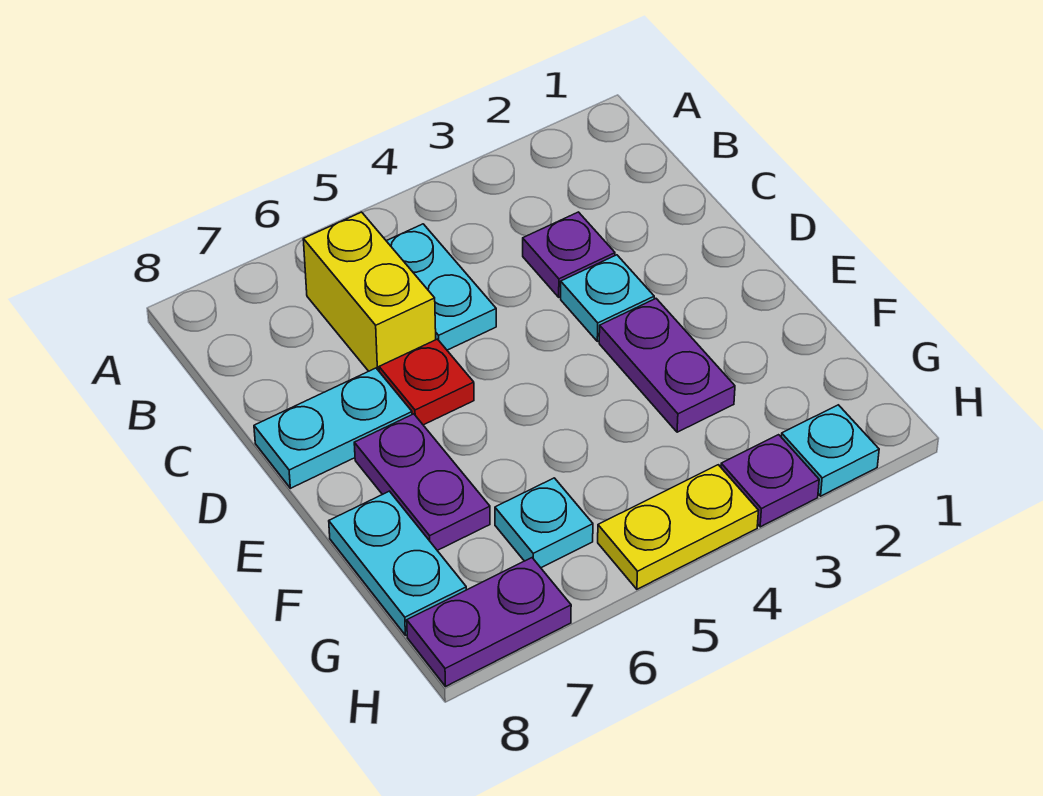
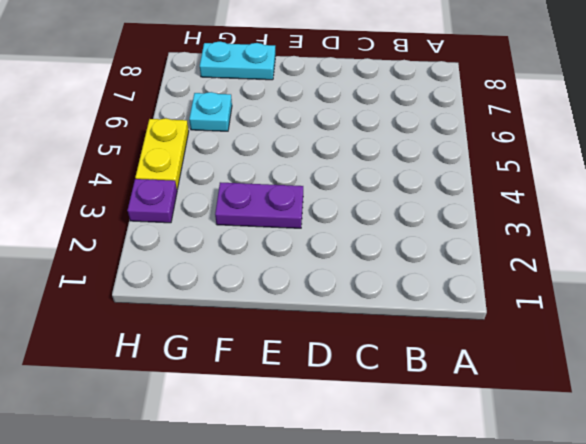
none -> cyan 1x2 plate [387,224,496,350]
none -> yellow 1x2 brick [303,212,436,371]
none -> purple 1x1 plate [523,212,615,297]

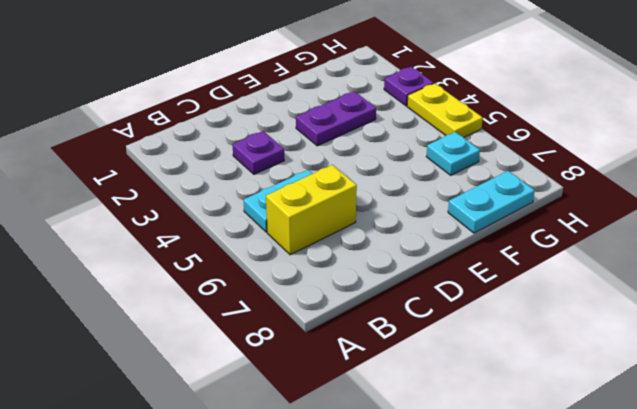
none -> cyan 1x1 plate [561,255,654,341]
none -> red 1x1 plate [379,339,474,425]
none -> cyan 1x2 plate [254,368,412,488]

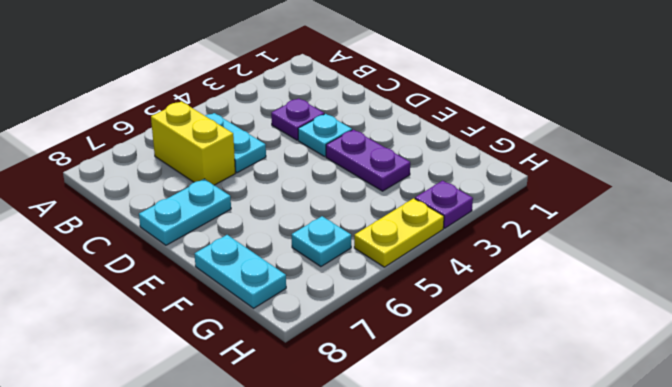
none -> red 1x1 plate [379,339,474,425]
none -> purple 1x2 plate [354,414,490,550]
none -> cyan 1x1 plate [781,405,879,496]

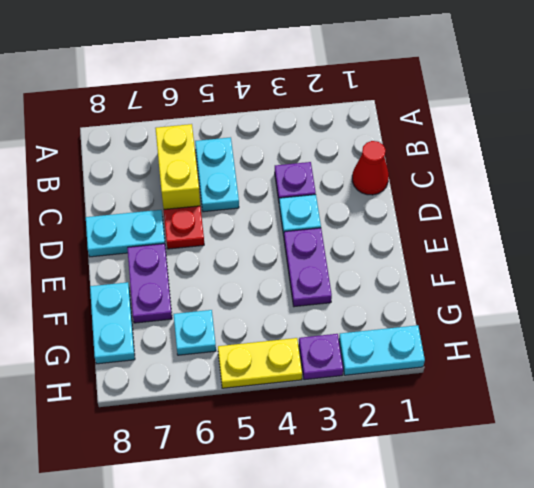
red 1x1 cone [352,141,389,195] -> none
cyan 1x2 plate [339,325,425,375] -> cyan 1x1 plate [781,405,879,496]
none -> purple 1x2 plate [407,558,571,686]

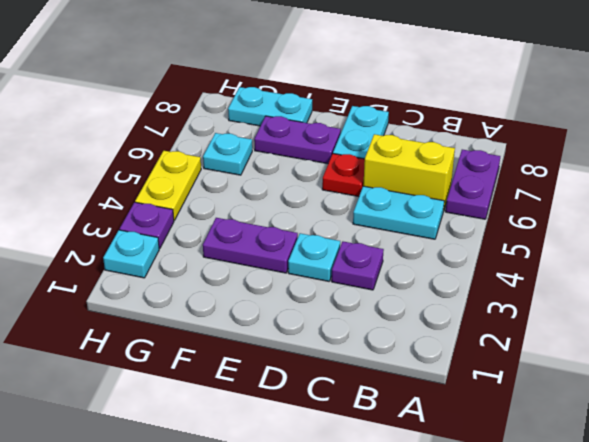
purple 1x2 plate [446,150,500,219] -> purple 1x2 plate moved to [407,558,571,686]

